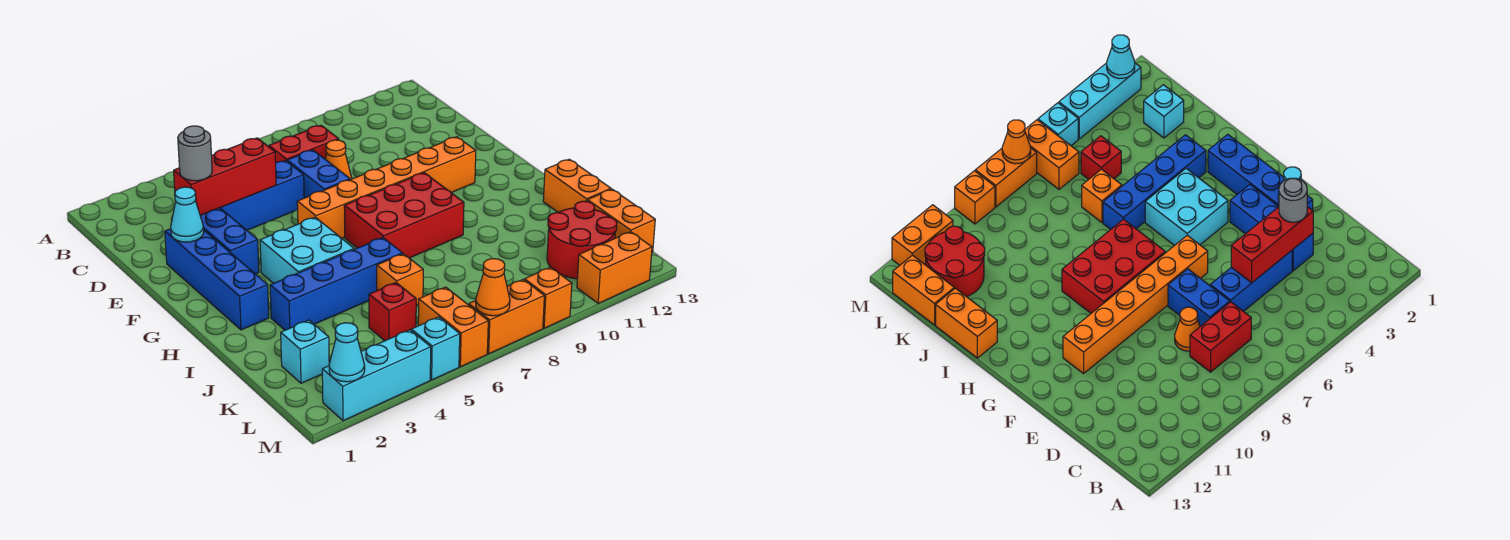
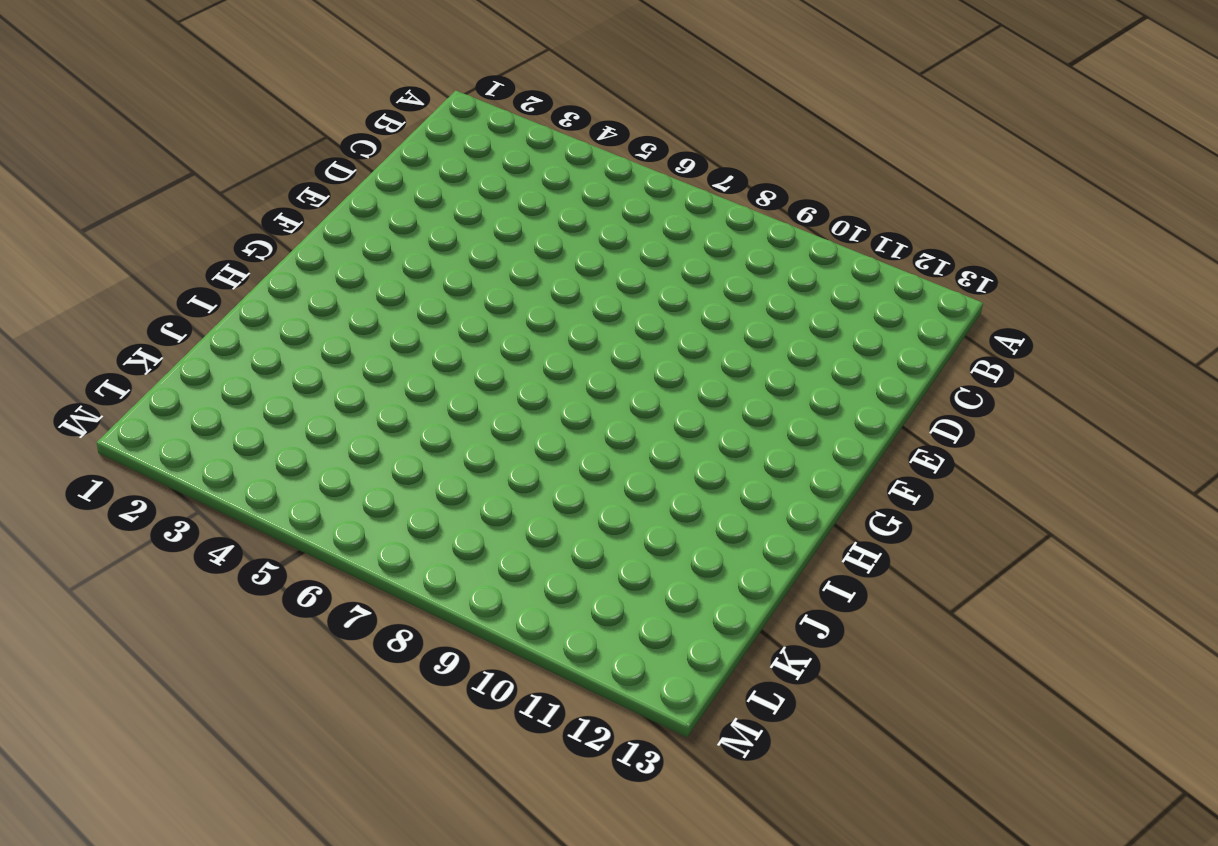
none -> red 1x2 brick [269,125,339,162]
none -> blue 1x3 brick [200,208,259,274]
none -> blue 1x3 brick [220,161,304,230]

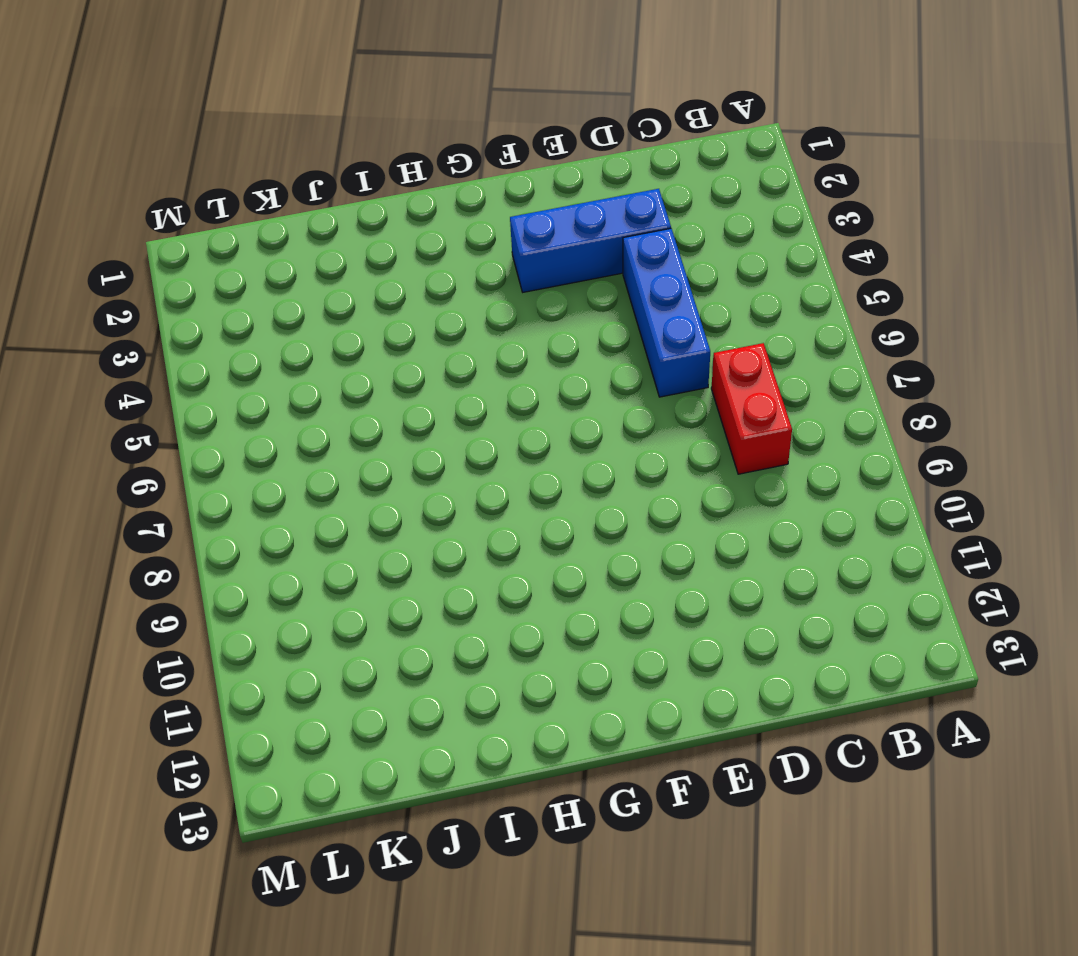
none -> blue 1x2 brick [287,150,350,198]
none -> orange 1x1 cone [325,140,352,180]
none -> blue 1x4 brick [165,229,269,330]

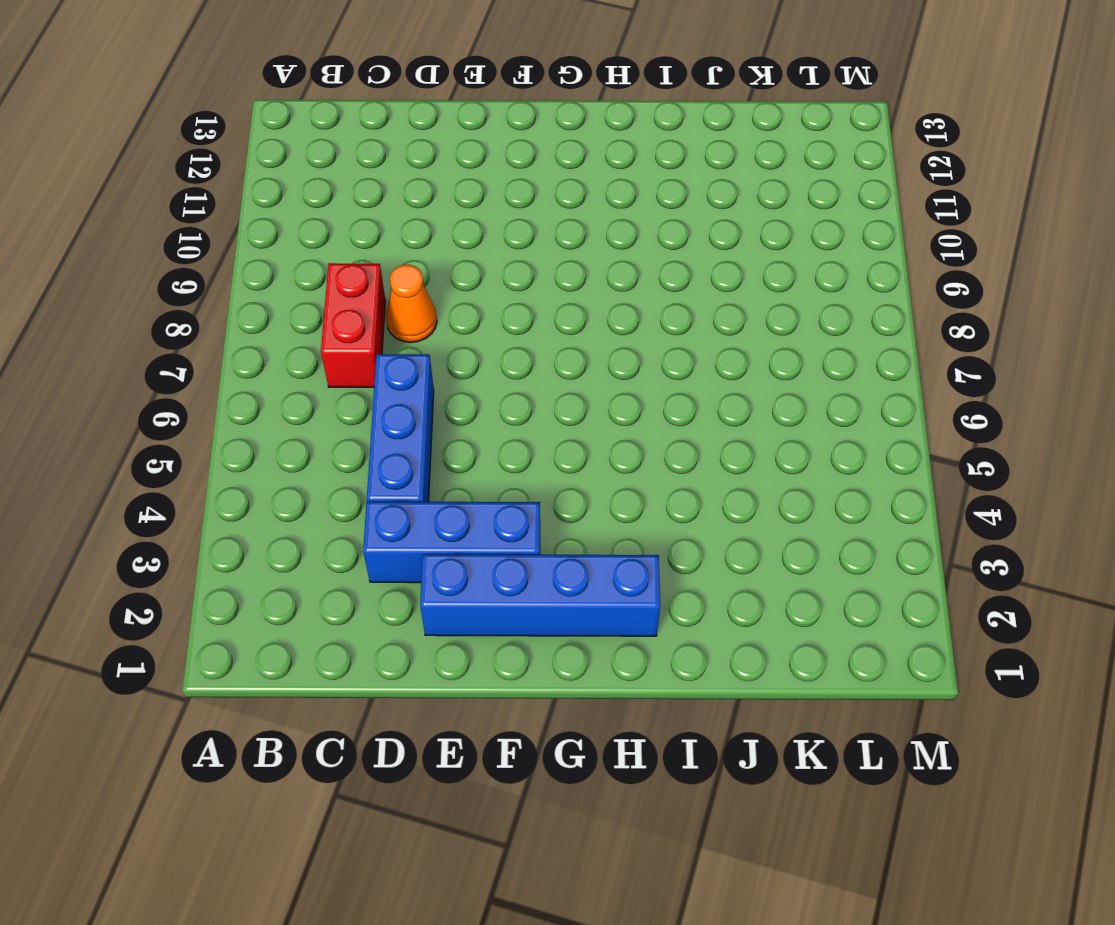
none -> blue 1x2 brick [287,150,350,198]
none -> orange 1x6 brick [297,137,476,238]
none -> cyan 2x2 brick [260,217,354,283]

